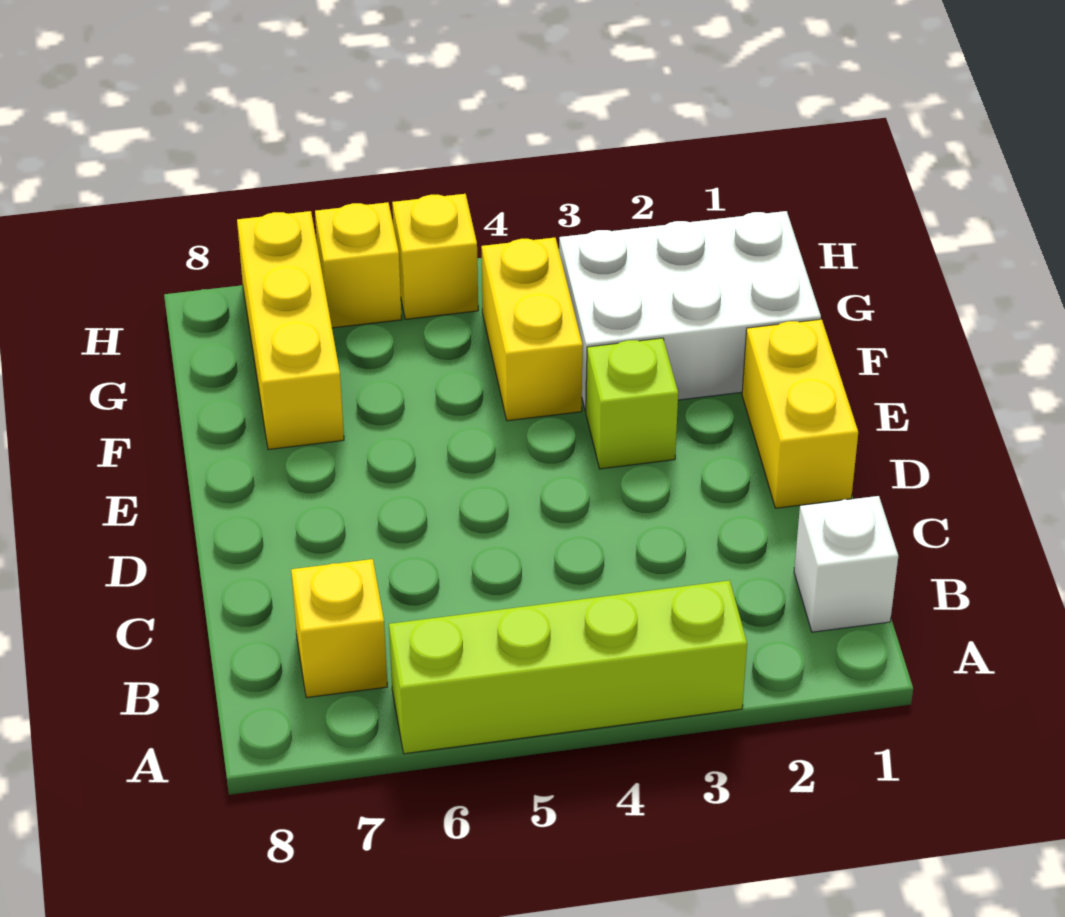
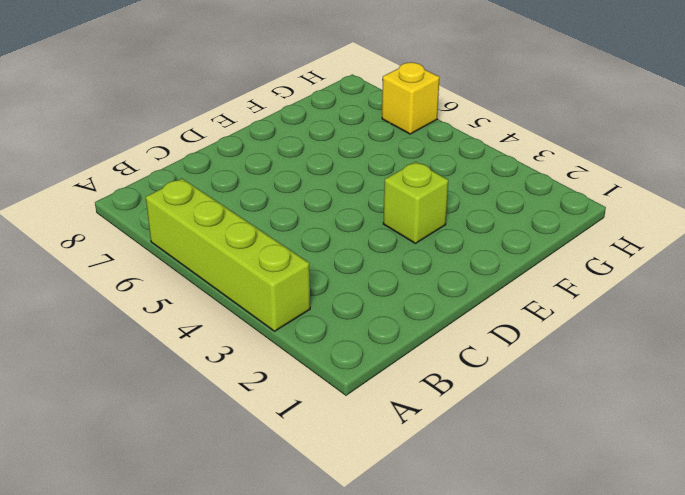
none -> white 1x1 brick [794,496,898,632]
none -> yellow 1x1 brick [291,559,387,698]

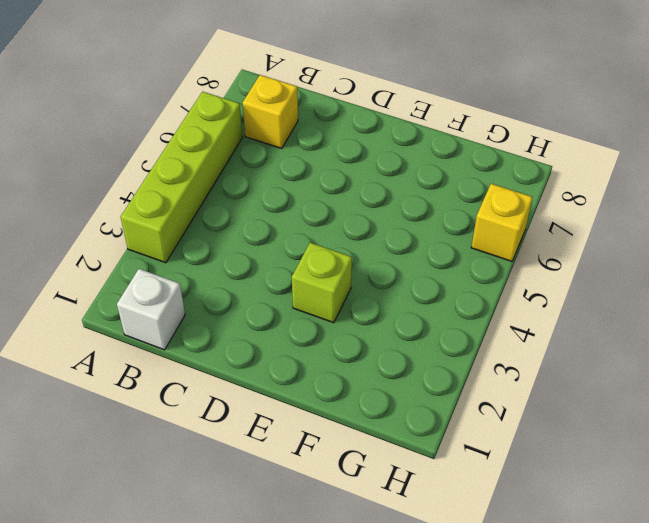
none -> yellow 1x2 brick [742,319,858,508]
none -> white 2x3 brick [559,211,821,411]

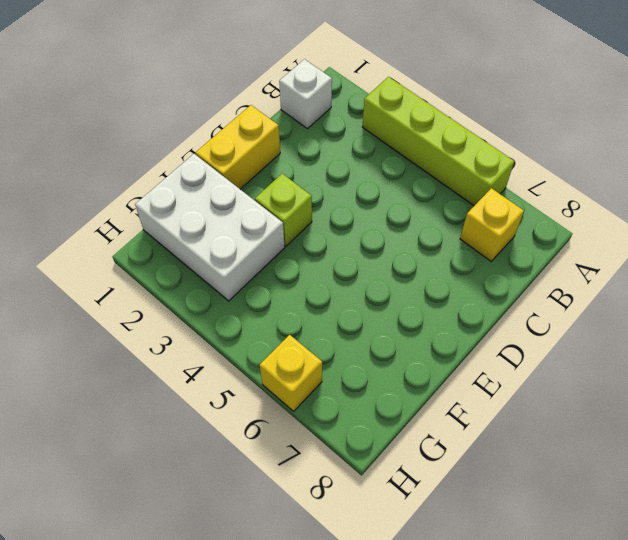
none -> yellow 1x2 brick [481,238,583,421]
none -> yellow 1x3 brick [237,211,344,450]

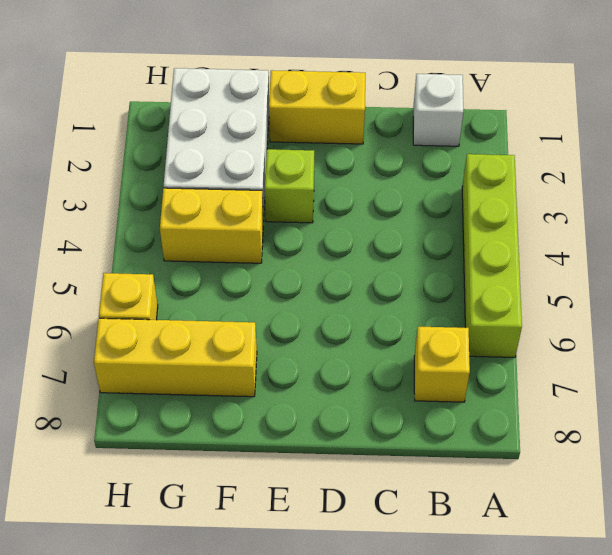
none -> yellow 1x1 brick [392,194,478,319]

